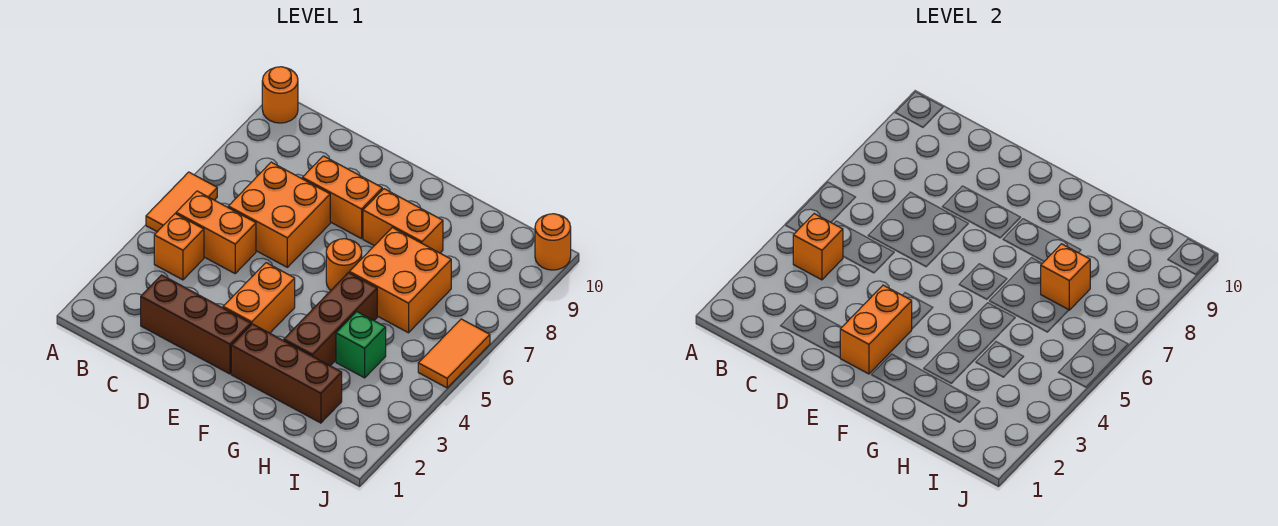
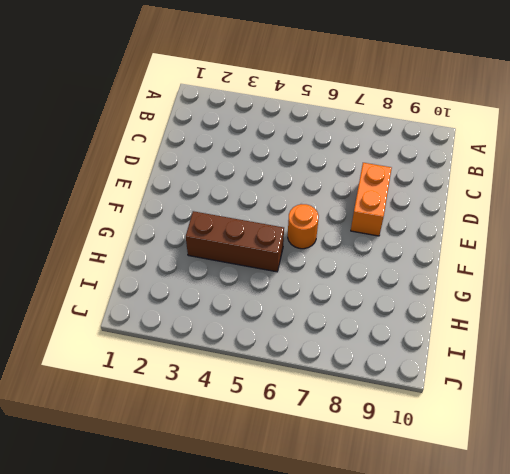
none -> orange 1x2 tile [146,172,217,232]
none -> orange 1x1 round brick [262,67,298,123]
none -> orange 1x1 brick [154,214,204,280]

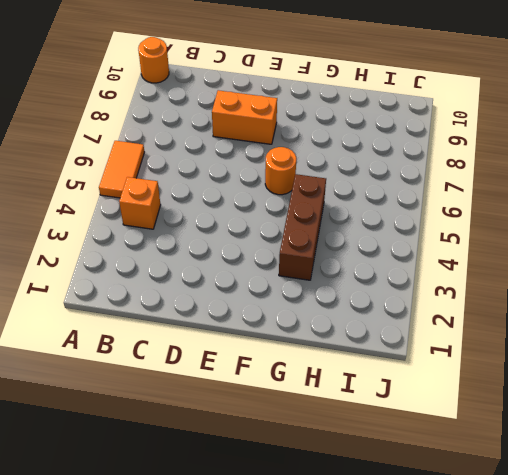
none -> orange 1x2 brick [176,191,256,273]
none -> brown 1x3 brick [141,275,251,374]
none -> orange 2x2 brick [228,162,330,267]

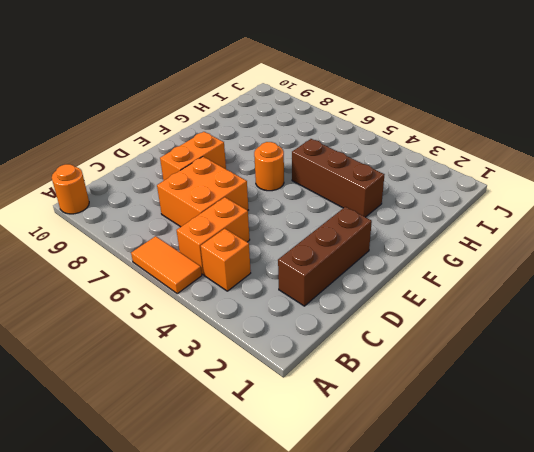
none -> orange 1x2 brick [223,263,295,333]
none -> brown 1x3 brick [231,324,342,423]
none -> orange 1x2 brick [363,189,443,253]

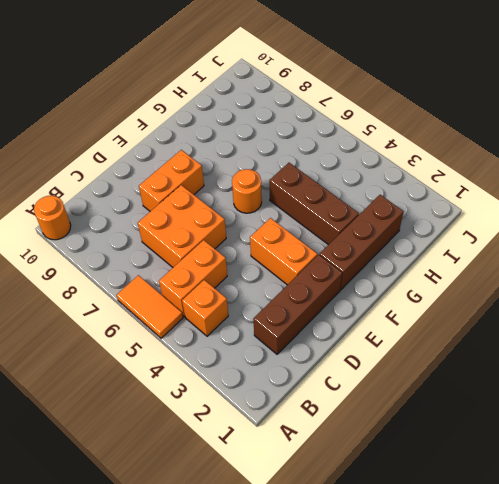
none -> orange 1x2 brick [363,189,443,253]
none -> orange 2x2 brick [349,228,451,333]
none -> green 1x1 brick [336,312,386,378]

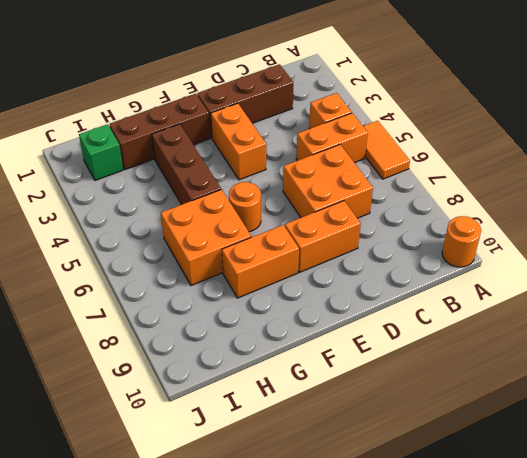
green 1x1 brick [79,124,123,180] -> green 1x1 brick moved to [336,312,386,378]
none -> orange 1x2 tile [418,319,490,388]
none -> orange 1x1 round brick [535,214,571,270]
none -> orange 1x1 brick [793,214,843,280]

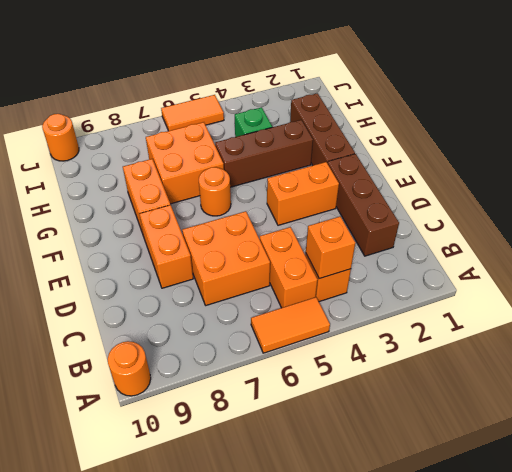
none -> orange 1x2 brick [840,285,912,374]
none -> orange 1x1 brick [1041,244,1090,310]

